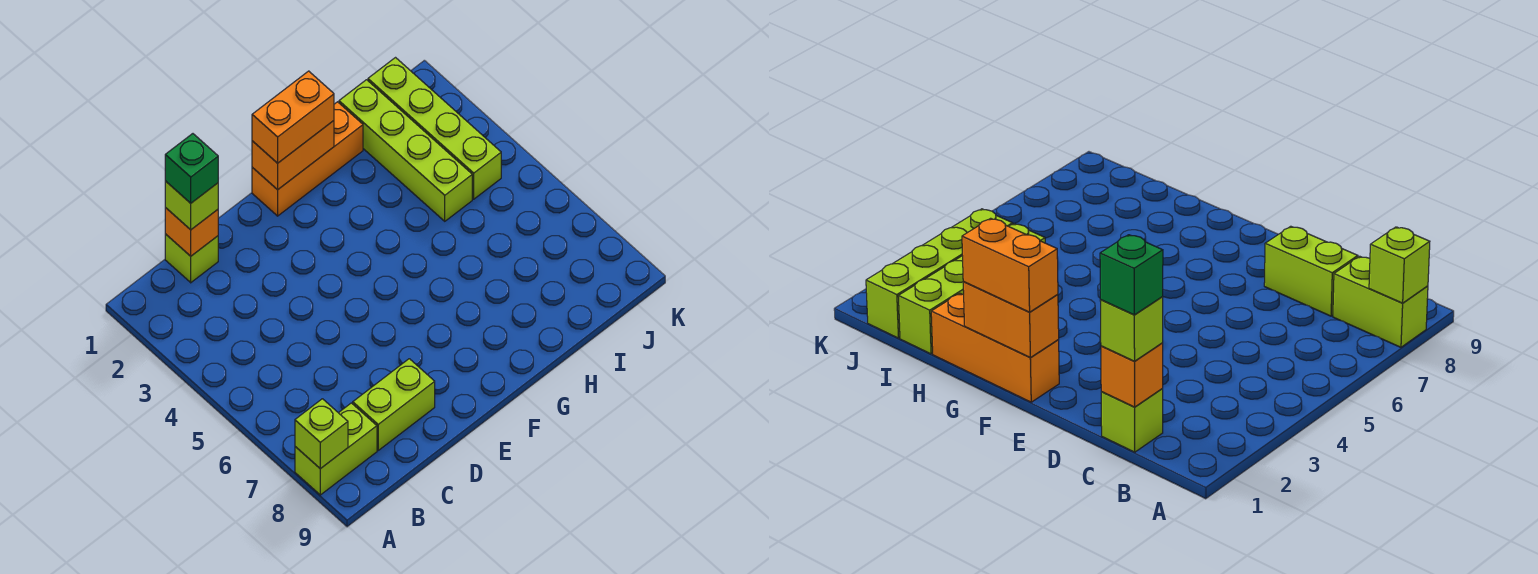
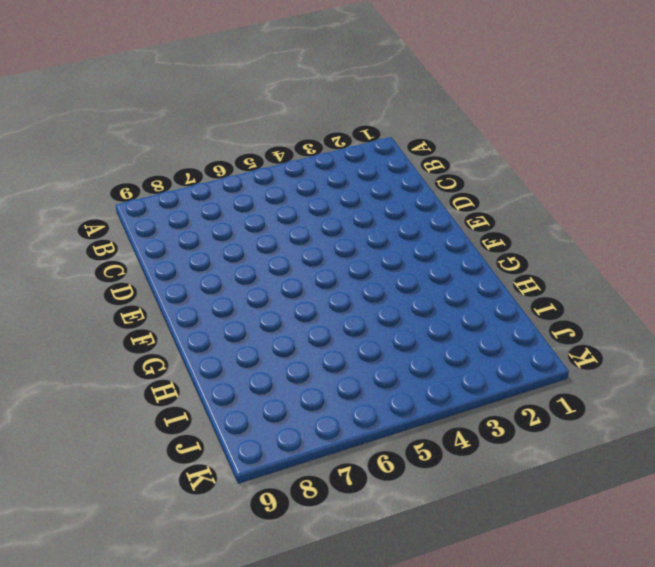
none -> lime 1x2 brick [295,403,377,495]
none -> lime 1x1 brick [165,234,218,283]
none -> lime 1x2 brick [353,359,435,450]

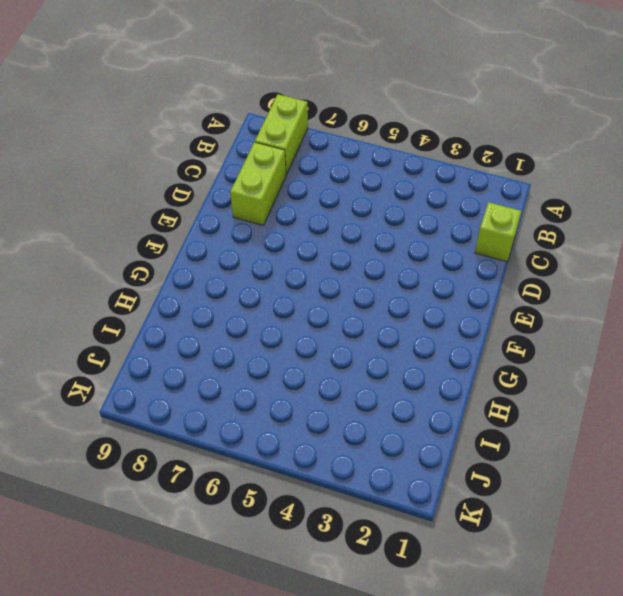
none -> orange 1x3 brick [252,102,363,216]
none -> lime 1x4 brick [339,80,472,221]
none -> lime 1x4 brick [368,58,501,199]

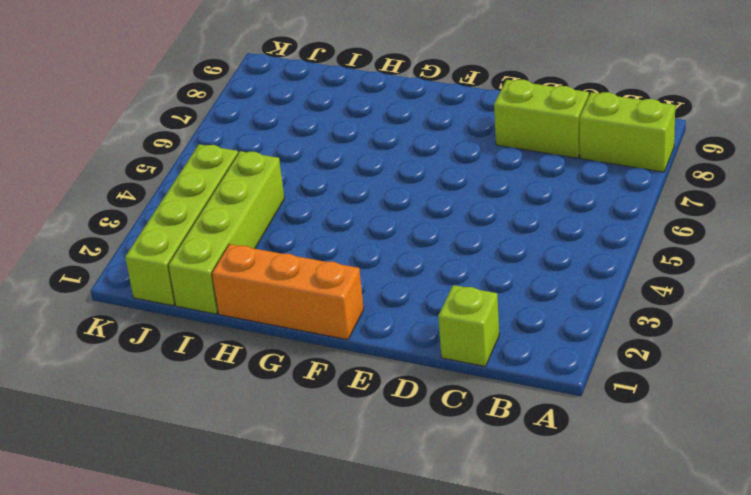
none -> lime 1x1 brick [295,399,348,469]
none -> orange 1x1 brick [165,208,218,256]
none -> orange 1x2 brick [252,121,334,190]

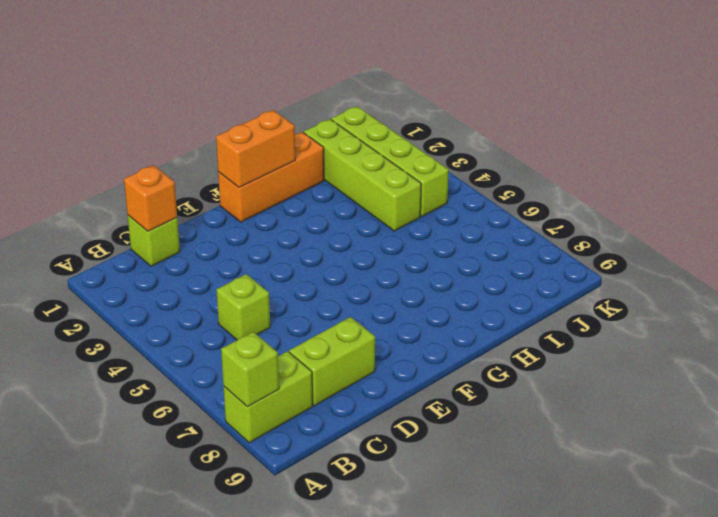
lime 1x1 brick [216,274,270,340] -> lime 1x1 brick moved to [165,181,218,230]
none -> orange 1x2 brick [252,71,334,163]
none -> green 1x1 brick [165,134,218,203]

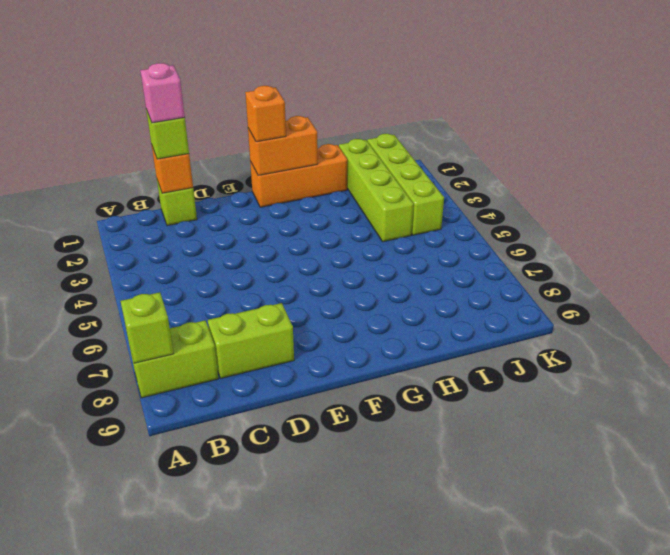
pink 1x1 brick [140,63,185,123] -> green 1x1 brick [165,134,218,203]
orange 1x1 brick [245,86,286,142] -> orange 1x2 brick [252,71,334,163]

